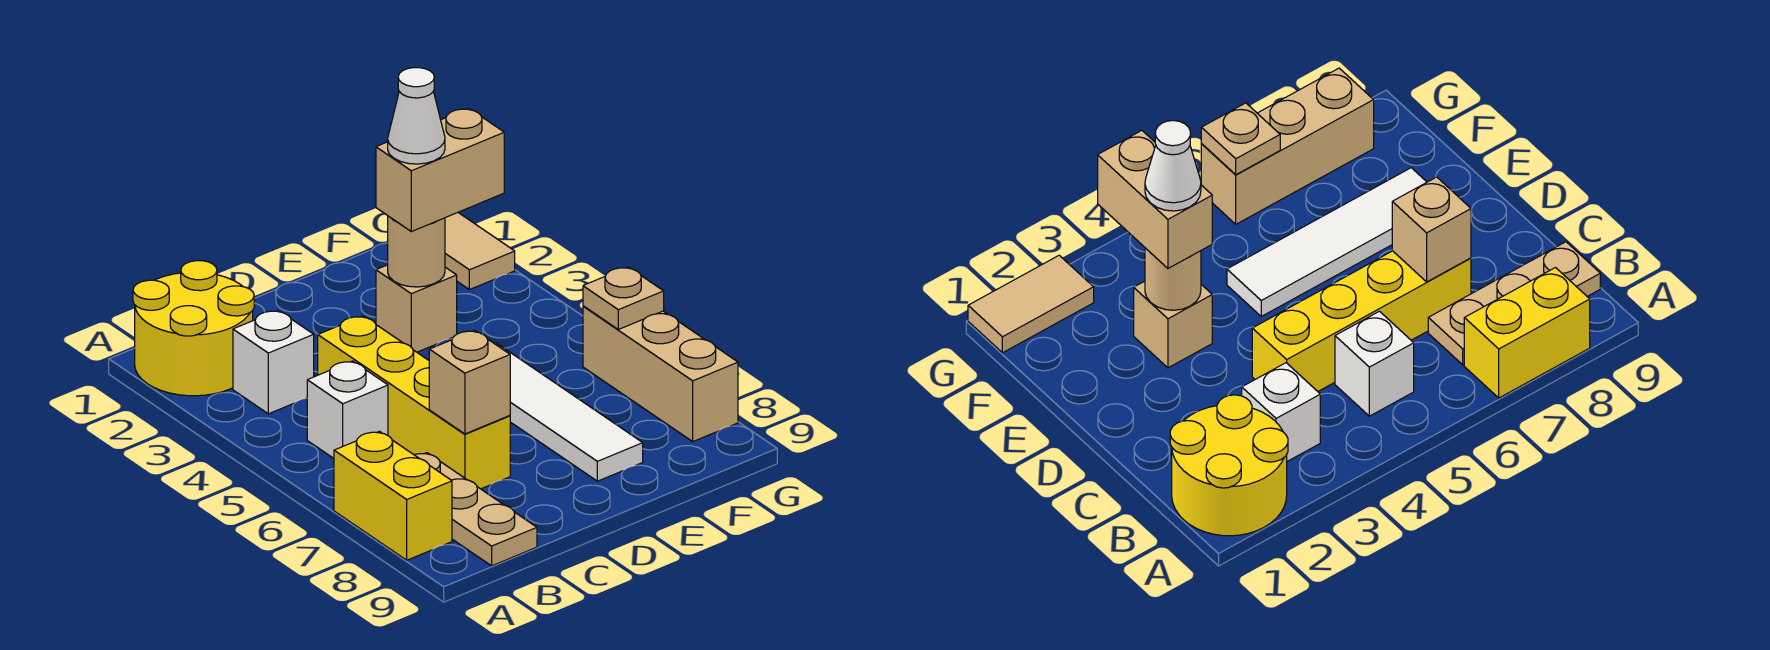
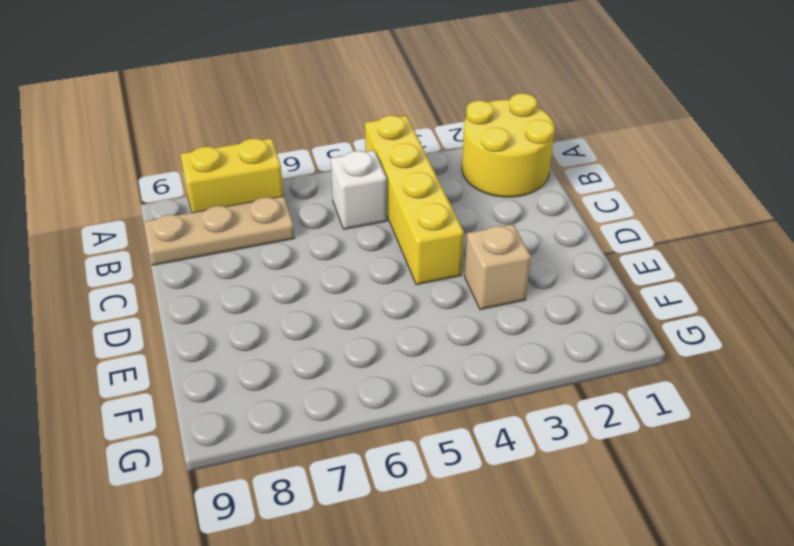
yellow 1x4 brick [365,115,464,285] -> yellow 1x4 brick turned to [318,316,510,489]
none -> white 1x1 brick [233,310,314,414]
none -> white 1x4 tile [494,343,643,481]
none -> tan 1x2 tile [445,213,515,290]

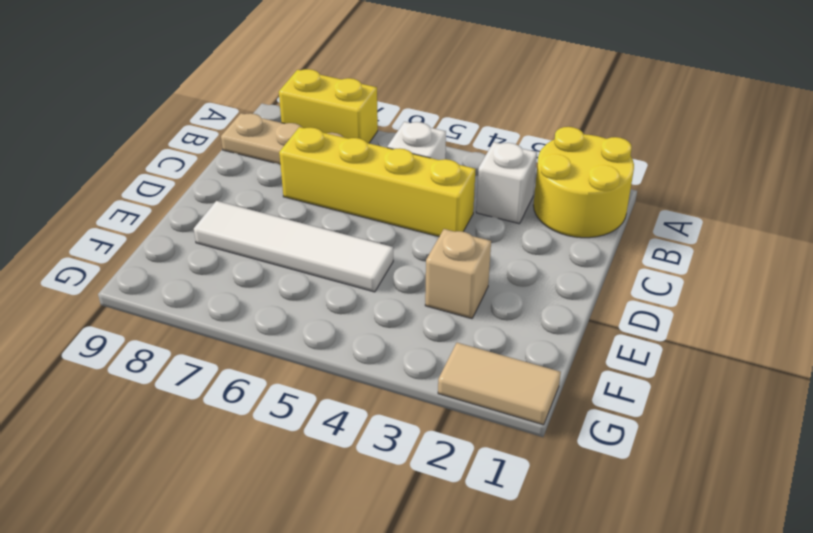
none -> tan 1x3 brick [583,306,738,441]
none -> tan 1x1 brick [429,330,510,434]
none -> tan 1x1 round brick [388,216,445,287]

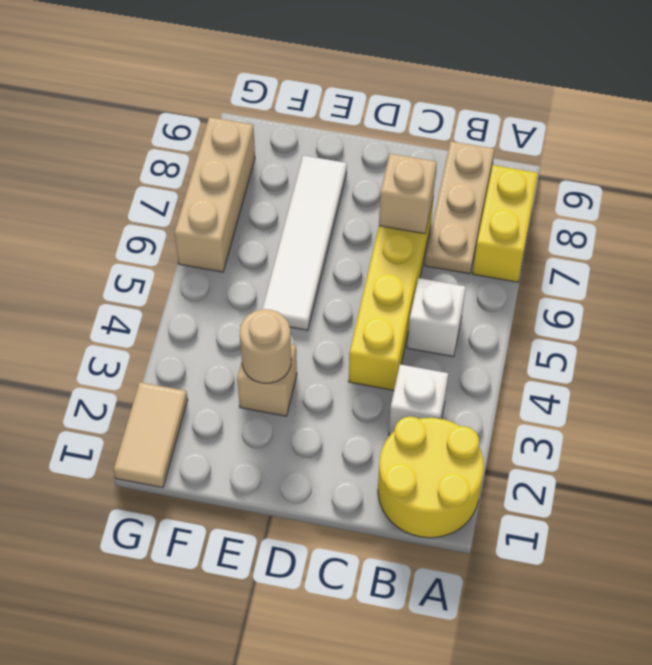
none -> tan 1x1 plate [583,267,664,329]
none -> tan 1x2 brick [376,108,504,232]
none -> white 1x1 cone [388,68,445,164]

